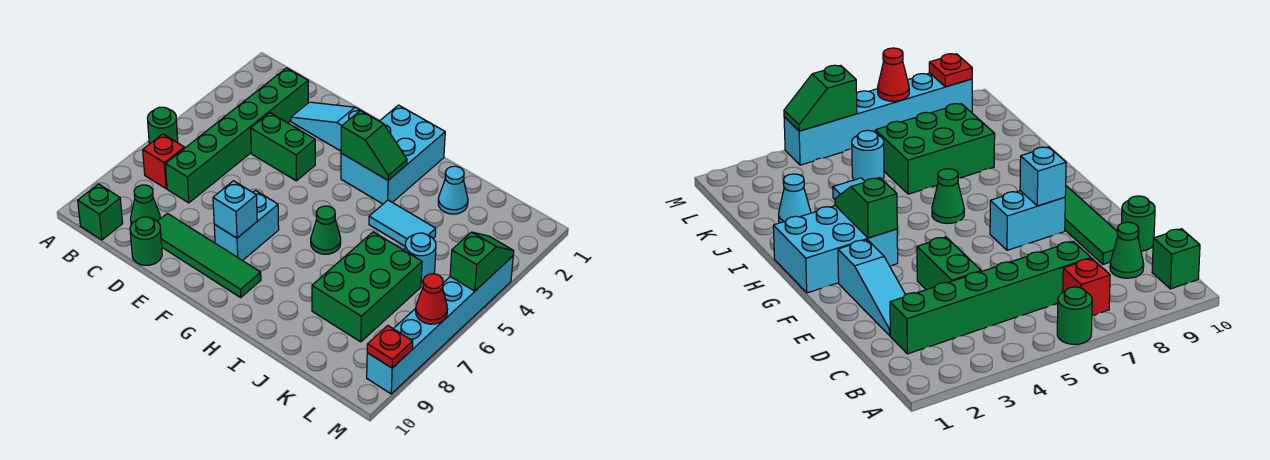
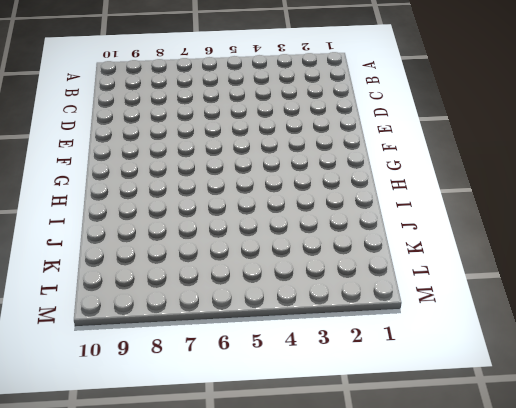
none -> green 1x1 round brick [147,107,178,144]
none -> red 1x1 brick [143,134,184,189]
none -> green 1x1 brick [78,184,123,240]

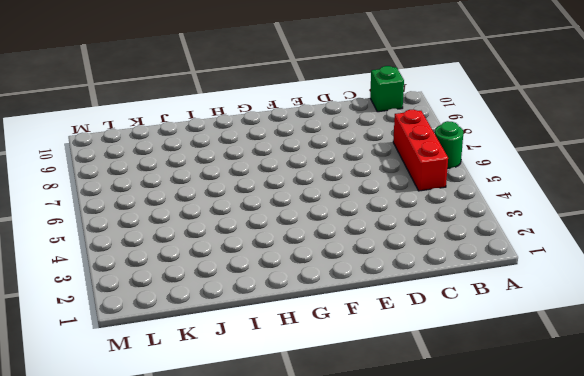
red 1x3 brick [393,110,448,191] -> red 1x1 brick [143,134,184,189]
none -> green 1x6 brick [166,68,308,203]
none -> green 1x1 cone [131,185,160,224]
none -> cyan 1x3 slope [291,102,368,151]

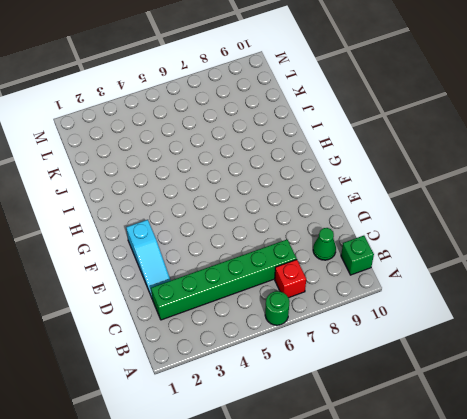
none -> green 1x2 brick [251,113,315,181]
none -> green 1x4 tile [157,213,261,297]
none -> green 1x1 round brick [130,217,162,265]

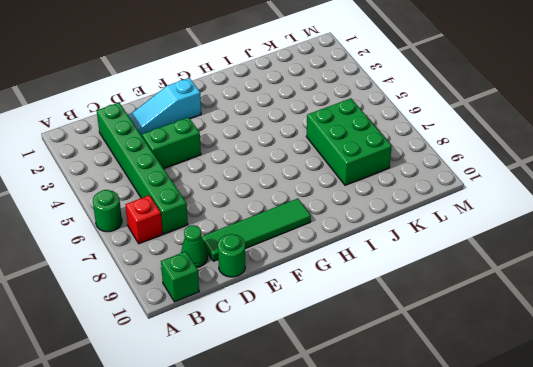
none -> cyan 1x2 brick [214,191,279,261]
none -> cyan 2x3 brick [341,105,445,204]
none -> green 1x1 cone [311,206,341,254]

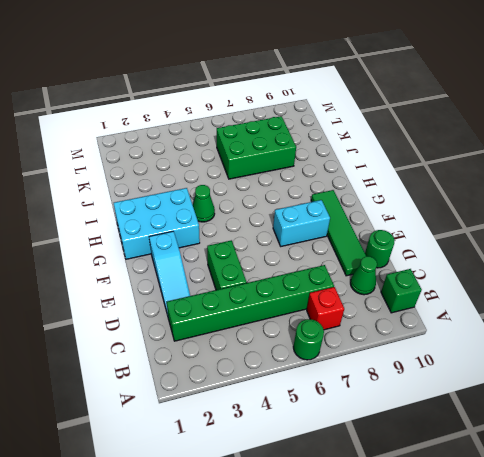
green 1x1 cone [193,185,215,222] -> green 1x1 cone moved to [311,206,341,254]
none -> cyan 1x2 tile [369,200,436,246]
none -> cyan 1x1 cone [438,166,468,214]
none -> cyan 1x1 round brick [405,233,436,282]

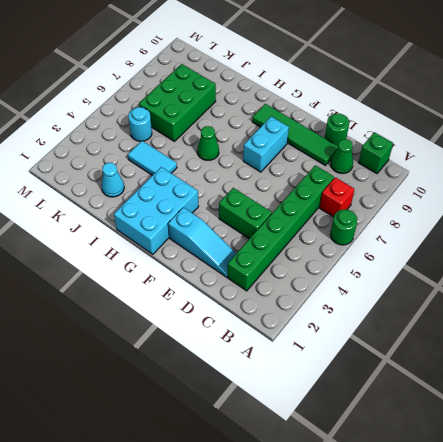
none -> cyan 1x6 brick [367,256,513,394]
none -> cyan 1x1 brick [213,181,257,238]
none -> green 1x2 slope [341,111,407,180]

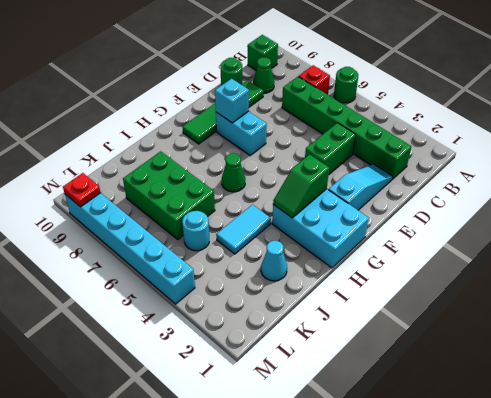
none -> green 1x2 slope [450,232,514,291]
none -> red 1x1 cone [416,274,447,324]

